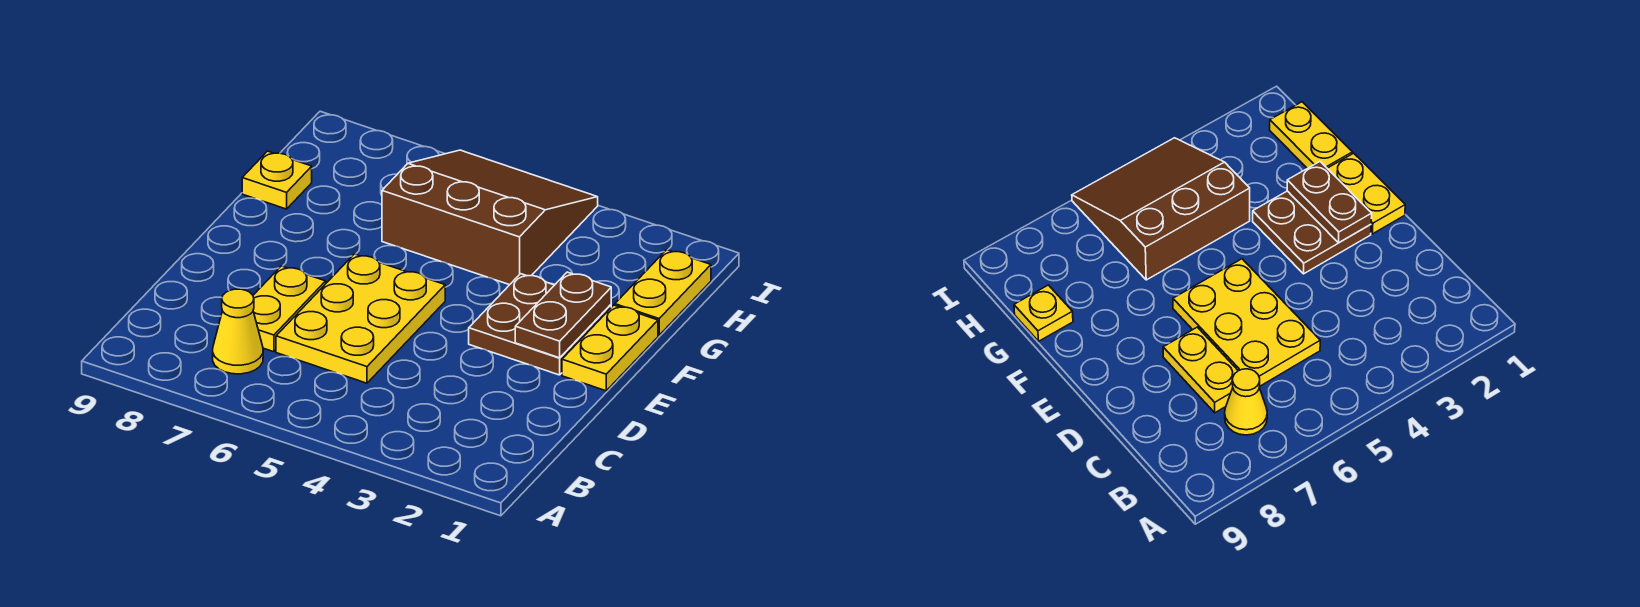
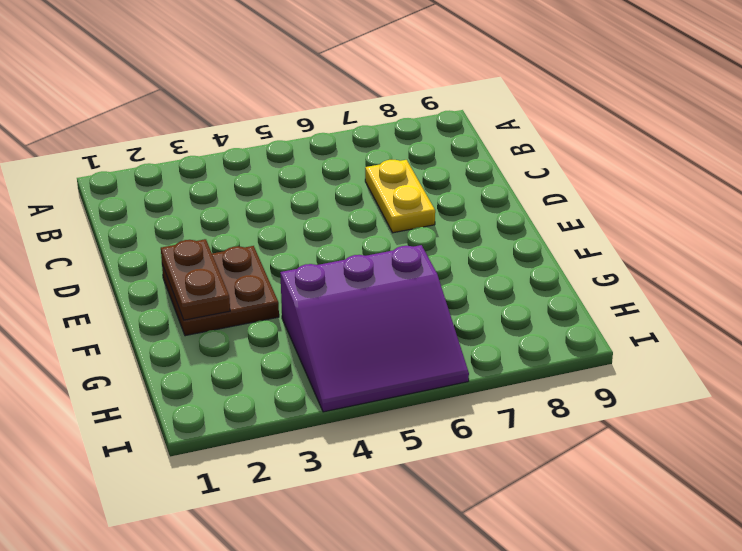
purple 3x3 slope [280,245,469,412] -> brown 3x3 slope [382,150,598,285]
none -> yellow 1x1 cone [213,289,263,374]
none -> yellow 2x3 plate [276,254,445,383]

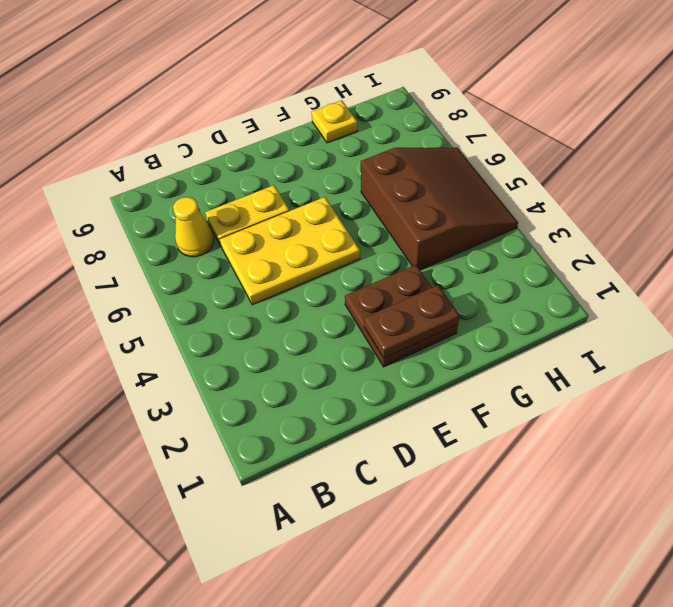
none -> yellow 1x2 plate [562,305,658,391]
none -> yellow 1x2 plate [615,250,711,335]

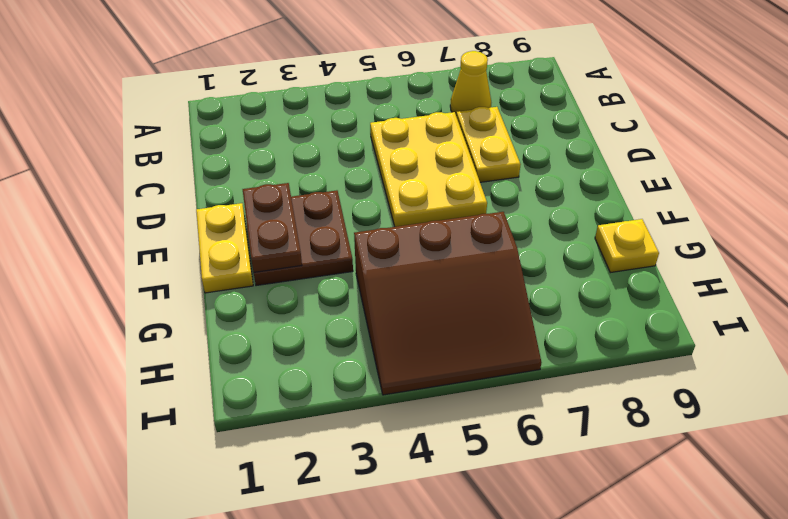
none -> yellow 1x2 plate [615,250,711,335]

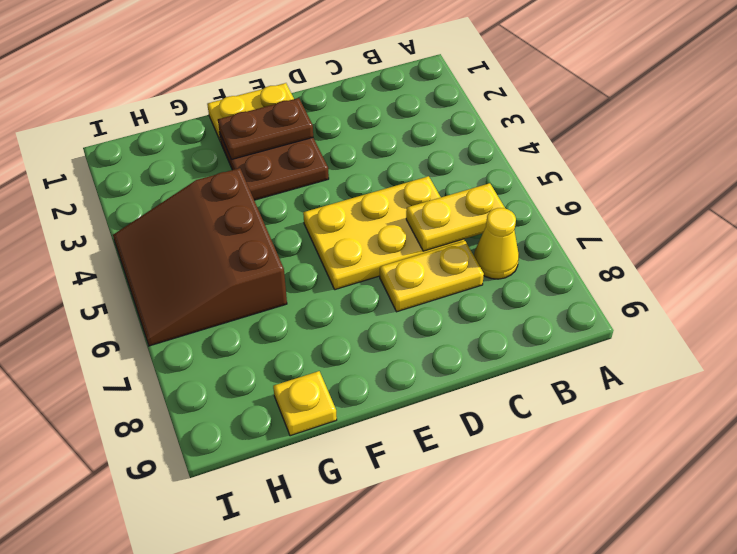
yellow 1x2 plate [406,183,505,251] -> yellow 1x2 plate moved to [615,250,711,335]

